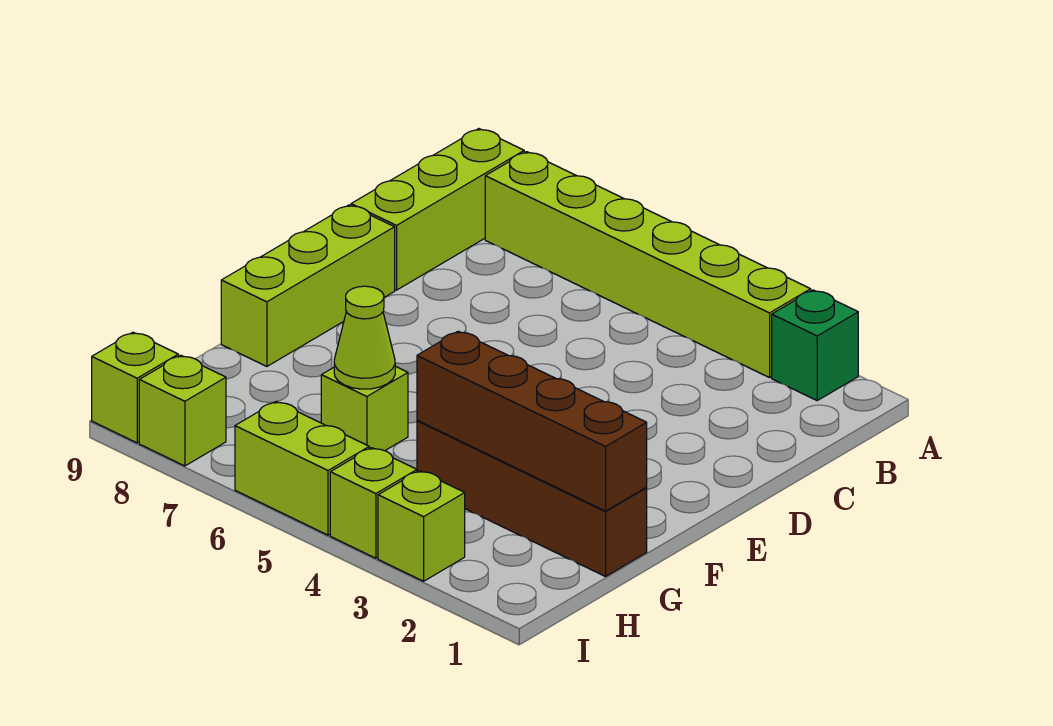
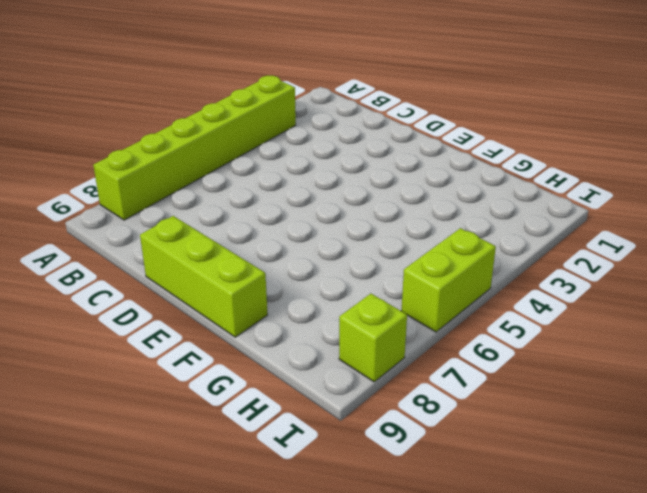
none -> green 1x1 brick [772,290,858,400]
none -> lime 1x3 brick [351,129,524,290]
none -> brown 1x4 brick [417,420,647,576]

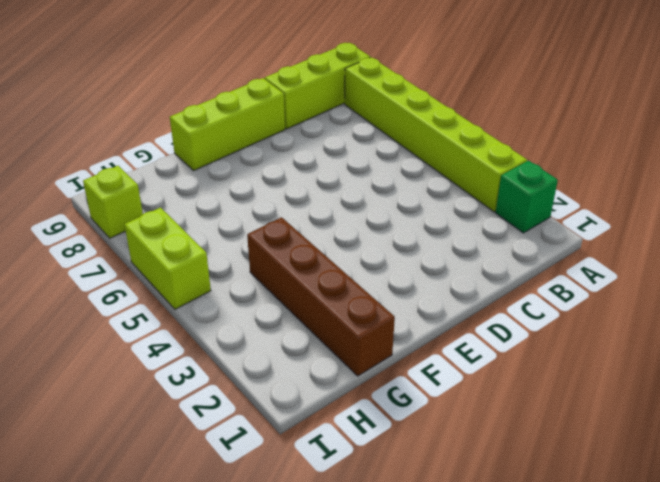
none -> lime 1x1 brick [321,366,408,451]
none -> lime 1x1 brick [378,471,465,581]
none -> lime 1x1 brick [330,448,417,558]

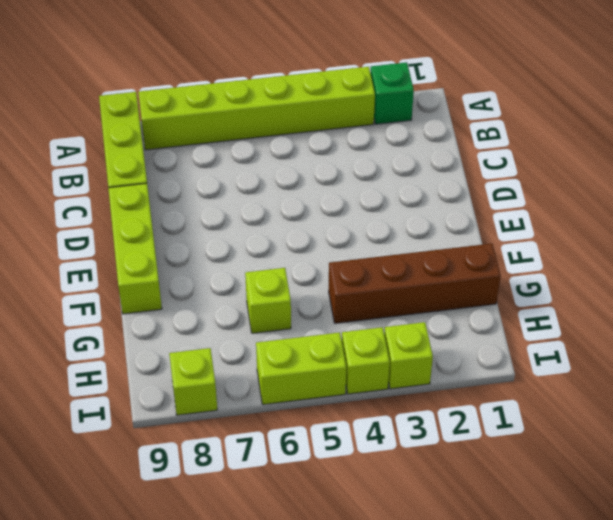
none -> lime 1x1 brick [92,332,178,443]
none -> brown 1x4 brick [417,331,647,511]
none -> lime 1x1 cone [334,286,395,389]

